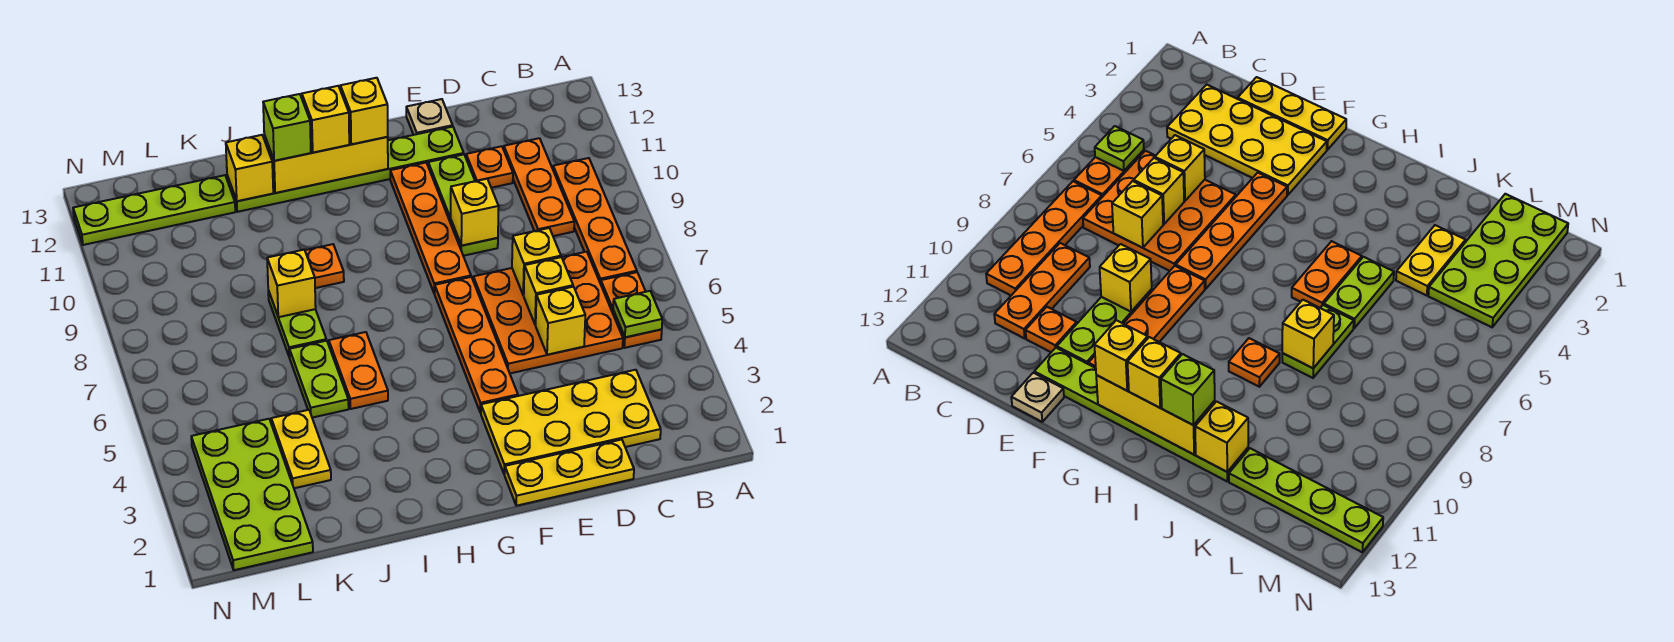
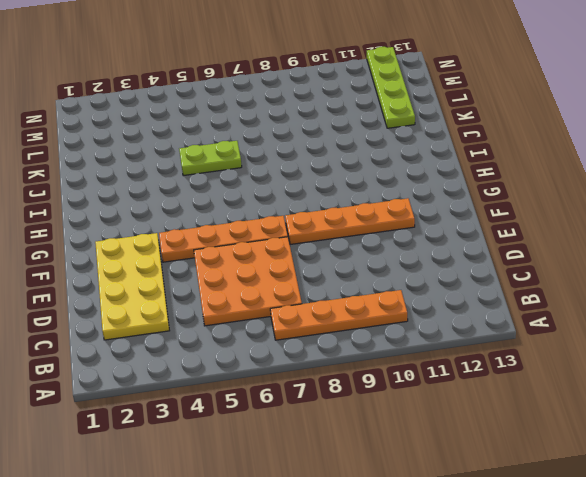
none -> orange 1x2 plate [601,272,662,348]
none -> orange 1x3 plate [504,138,574,236]
none -> yellow 1x3 plate [505,440,634,506]
none -> orange 1x1 plate [466,146,513,188]

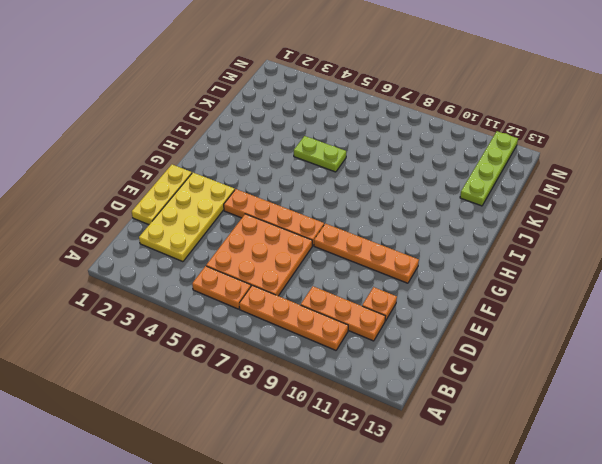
none -> lime 1x3 plate [428,154,498,256]
none -> lime 1x6 plate [227,127,464,212]
none -> tan 1x1 plate [406,99,453,135]
none -> orange 1x2 plate [329,332,388,409]

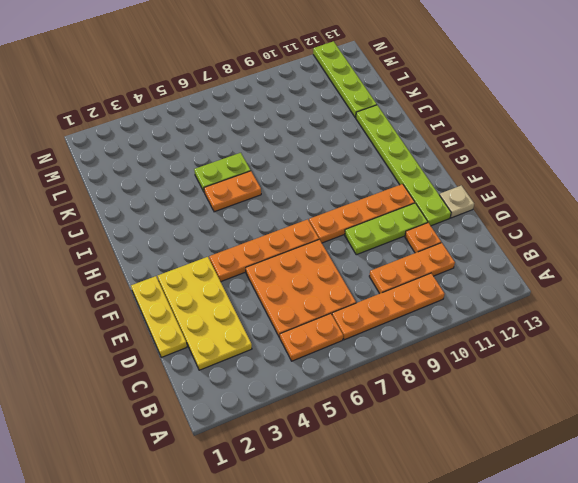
none -> orange 1x1 plate [305,244,344,288]
none -> lime 1x2 plate [268,291,326,357]
none -> yellow 1x2 plate [271,410,331,488]
none -> lime 2x4 plate [191,419,313,570]

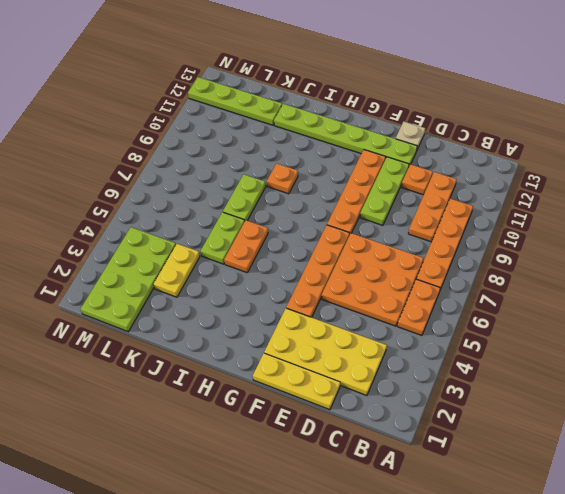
none -> lime 1x1 plate [613,291,662,337]
none -> yellow 1x1 brick [536,287,585,355]
none -> yellow 1x1 brick [524,257,573,325]
none -> yellow 1x1 brick [512,228,561,295]

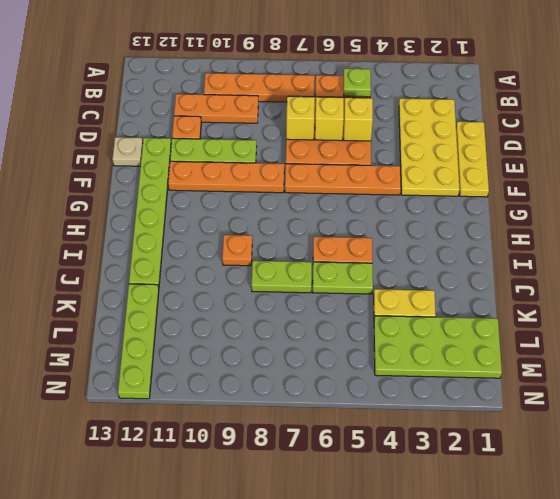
none -> yellow 1x1 brick [451,179,499,246]
none -> yellow 1x3 brick [264,135,388,193]
none -> yellow 1x1 brick [267,250,316,317]
none -> yellow 1x1 brick [226,135,273,201]

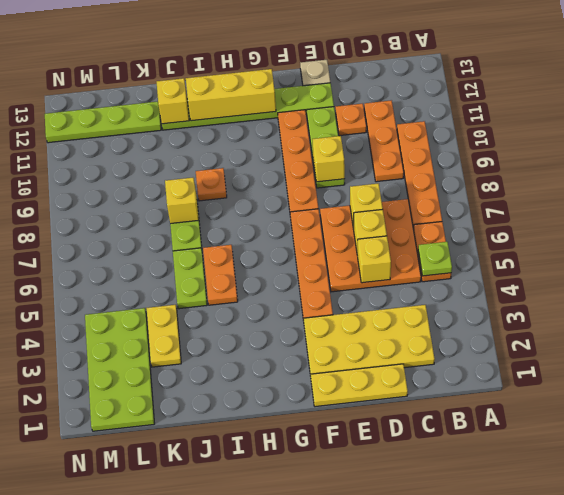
none -> yellow 1x1 brick [340,78,388,144]
none -> yellow 1x1 brick [302,86,349,153]
none -> lime 1x1 brick [263,94,311,161]

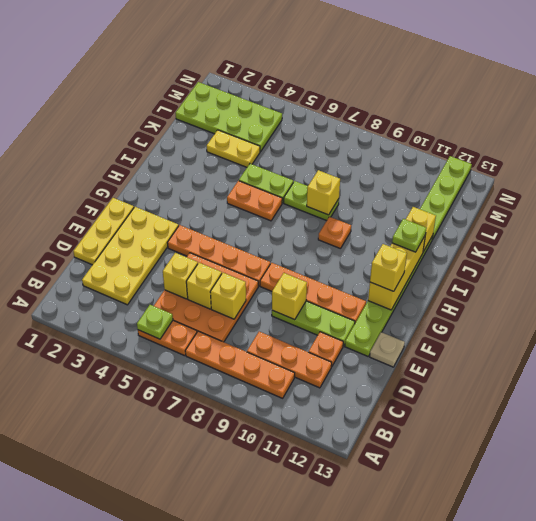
lime 1x1 plate [392,219,426,252] -> lime 1x1 brick [263,94,311,161]
none -> yellow 1x1 brick [302,86,349,153]

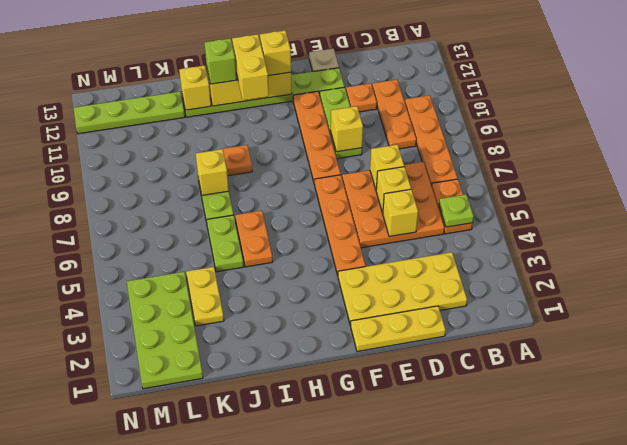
yellow 1x2 brick [232,34,269,100] -> yellow 1x1 brick [302,86,349,153]

